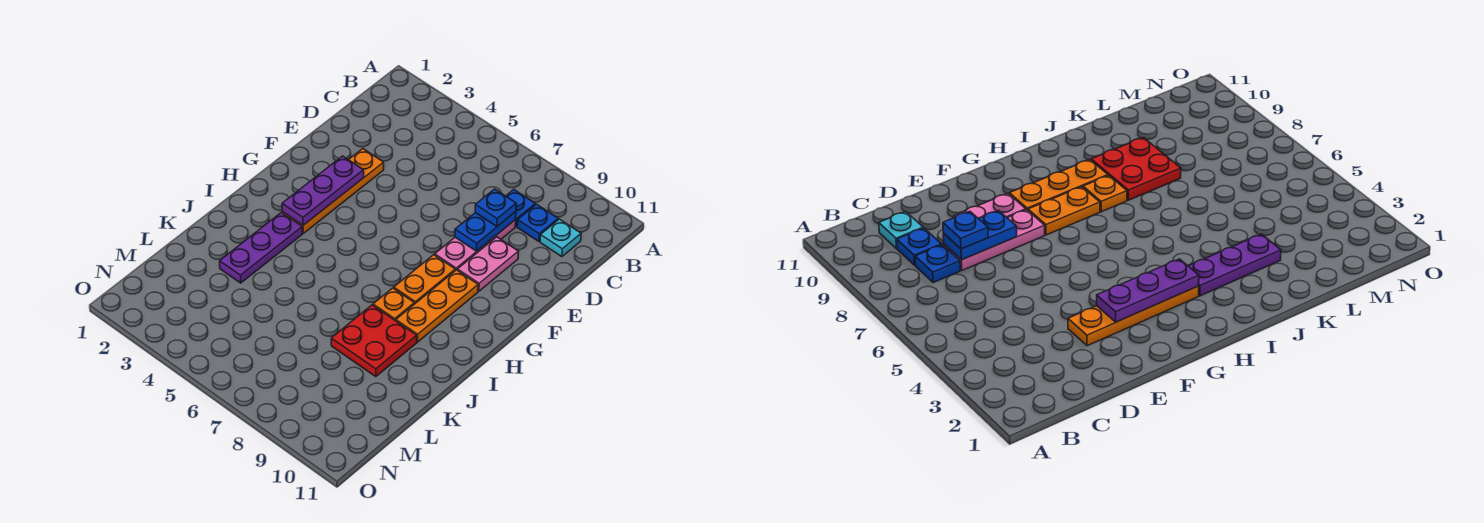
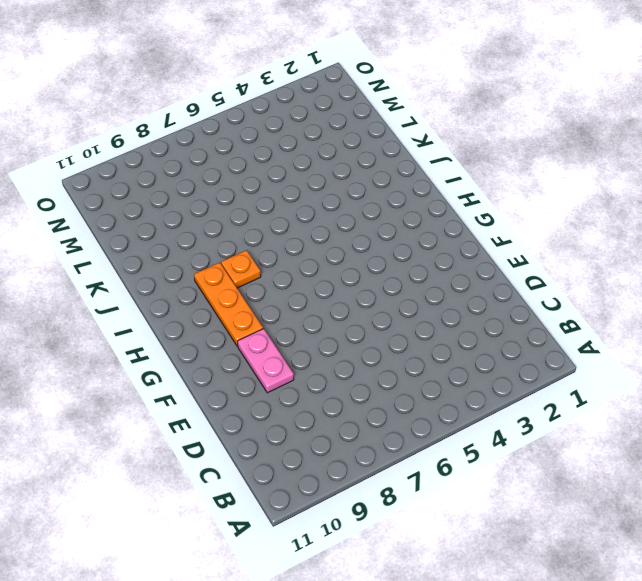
none -> blue 1x1 plate [506,190,535,226]
none -> blue 1x1 plate [517,204,558,241]
none -> cyan 1x1 plate [540,219,581,257]

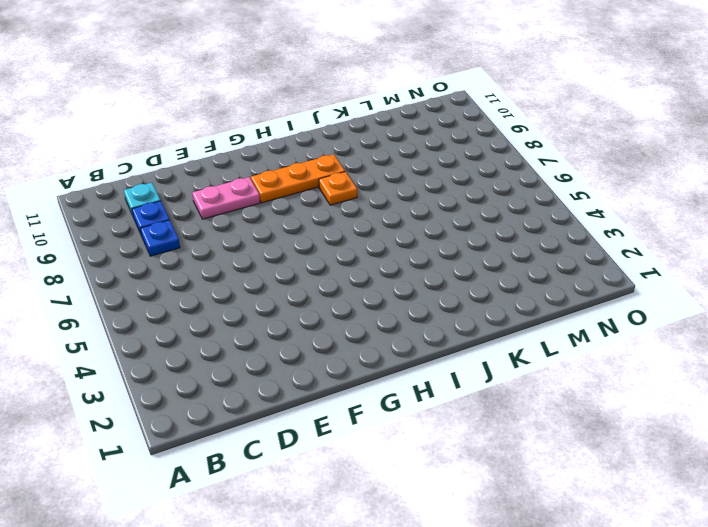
none -> pink 1x3 plate [435,220,516,271]
none -> orange 1x4 plate [282,149,384,233]
none -> orange 1x2 plate [394,255,455,304]

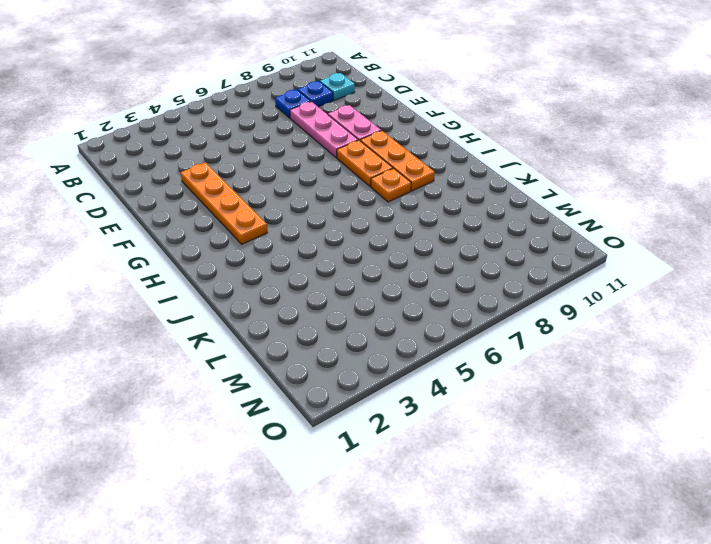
none -> purple 1x3 plate [220,212,302,283]
none -> red 2x2 plate [331,305,417,377]
none -> blue 1x2 plate [455,212,516,251]

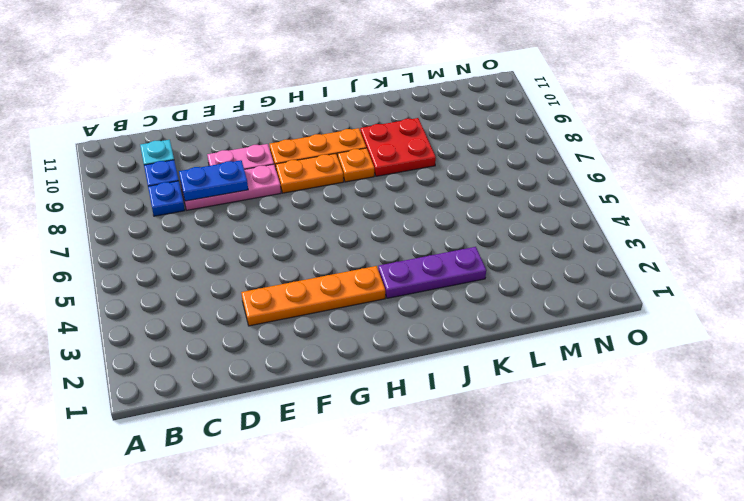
none -> purple 1x3 plate [282,156,364,225]
none -> blue 1x1 plate [475,189,516,226]

